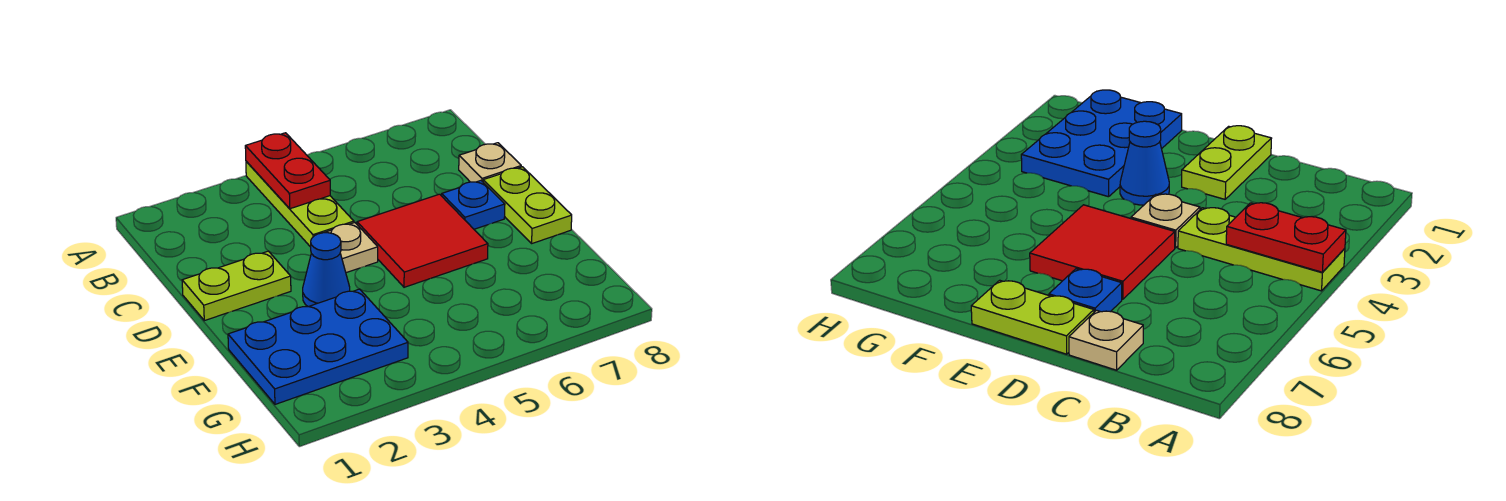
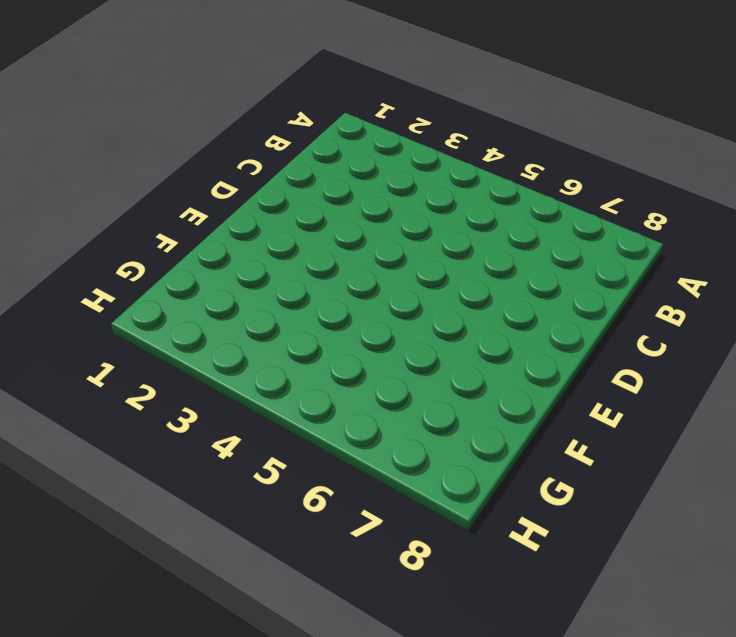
none -> lime 1x3 plate [246,161,354,247]
none -> tan 1x1 plate [459,143,521,182]

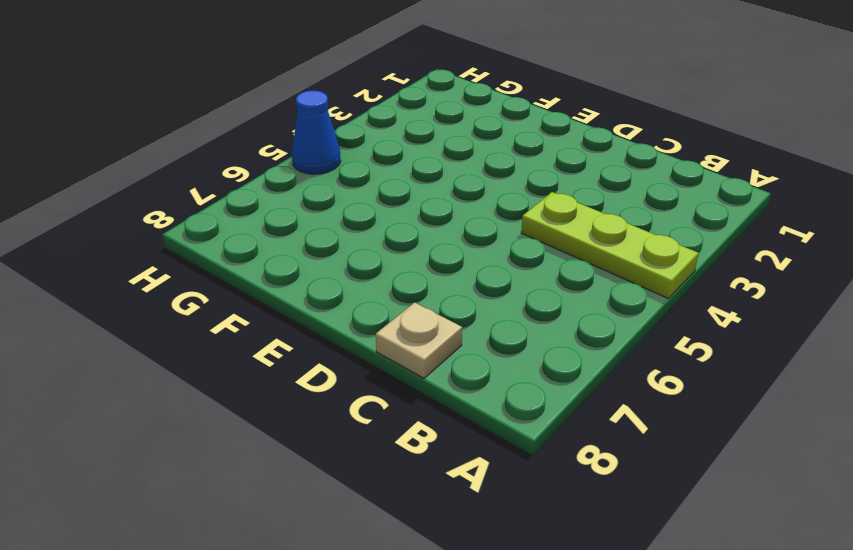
blue 1x1 cone [292,91,341,174] -> blue 1x1 cone moved to [303,233,350,307]
none -> lime 1x2 plate [182,251,291,321]
none -> tan 1x1 plate [325,223,378,273]

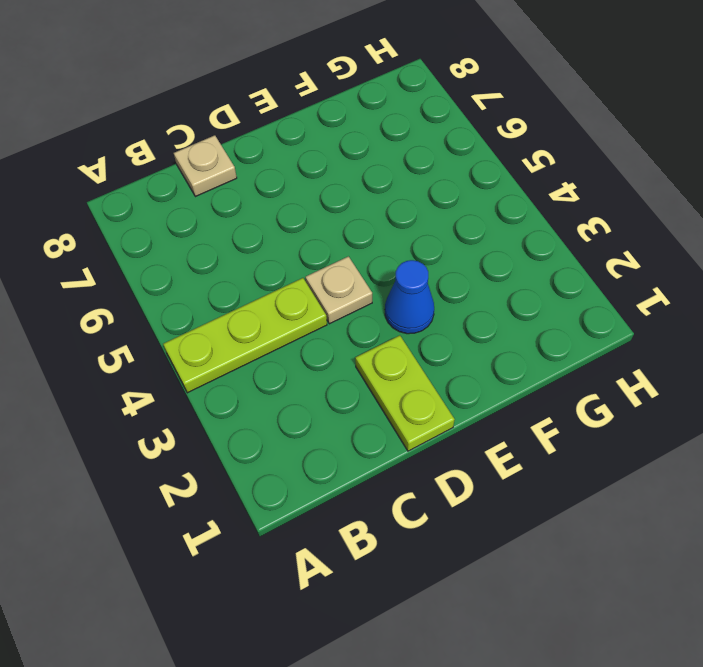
none -> red 2x2 tile [357,194,488,287]
none -> blue 1x1 plate [442,181,505,229]

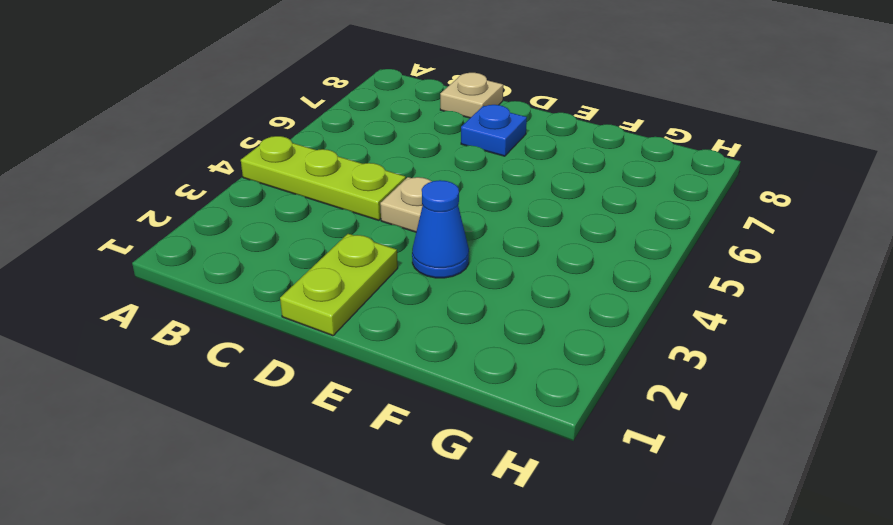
none -> red 2x2 tile [357,194,488,287]
none -> lime 1x2 plate [483,167,572,243]

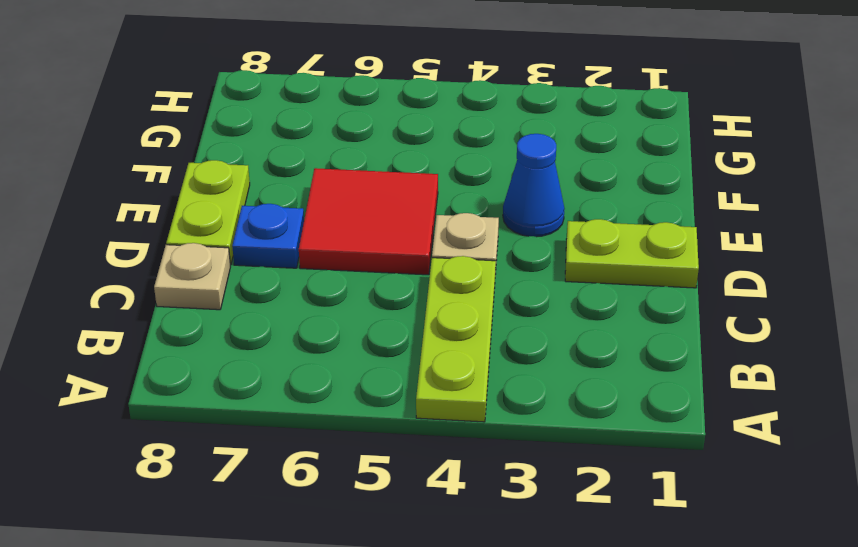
none -> blue 2x3 plate [228,289,408,404]
none -> red 1x2 plate [245,133,330,209]

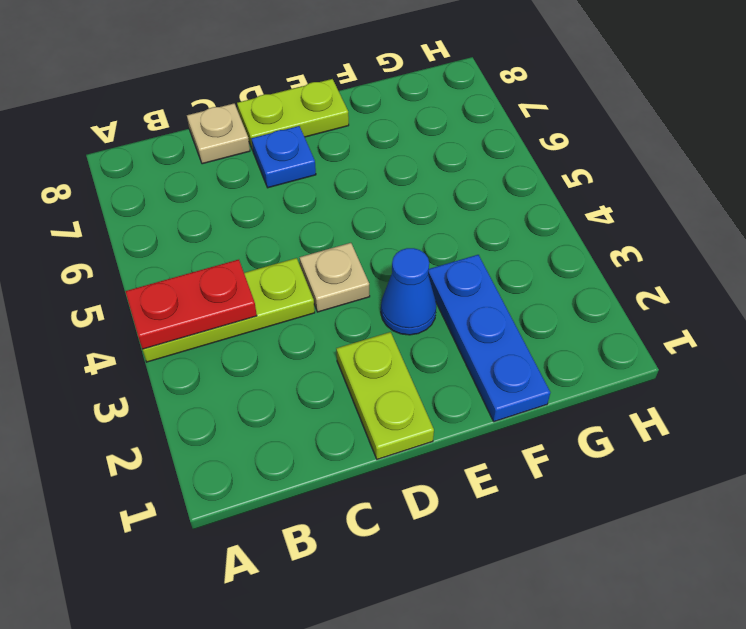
blue 1x3 plate [428,255,550,422] -> blue 2x3 plate [228,289,408,404]
none -> red 2x2 tile [357,194,488,287]

